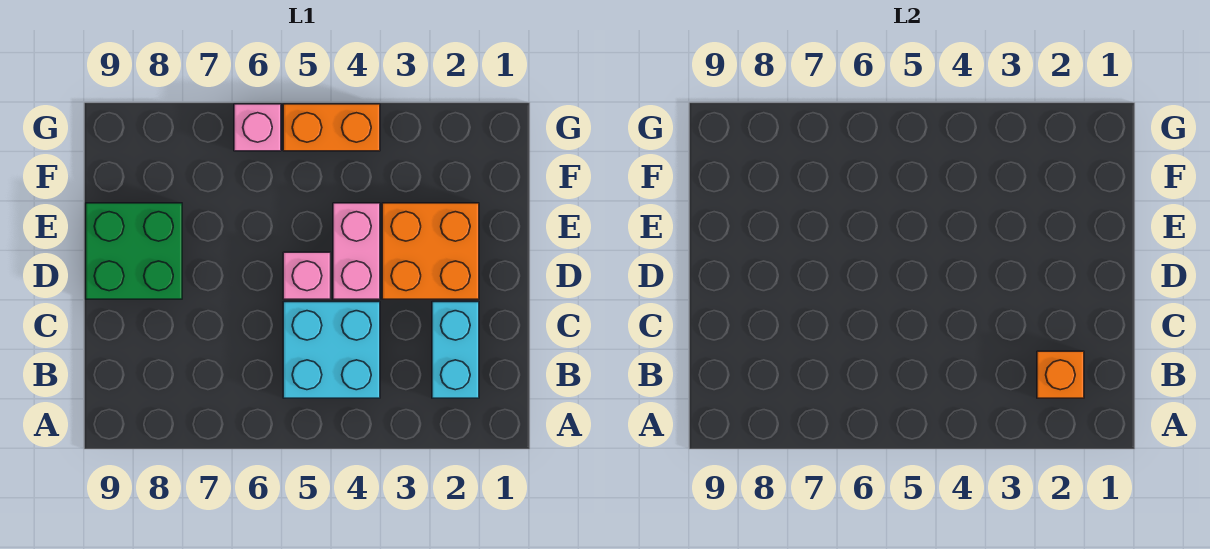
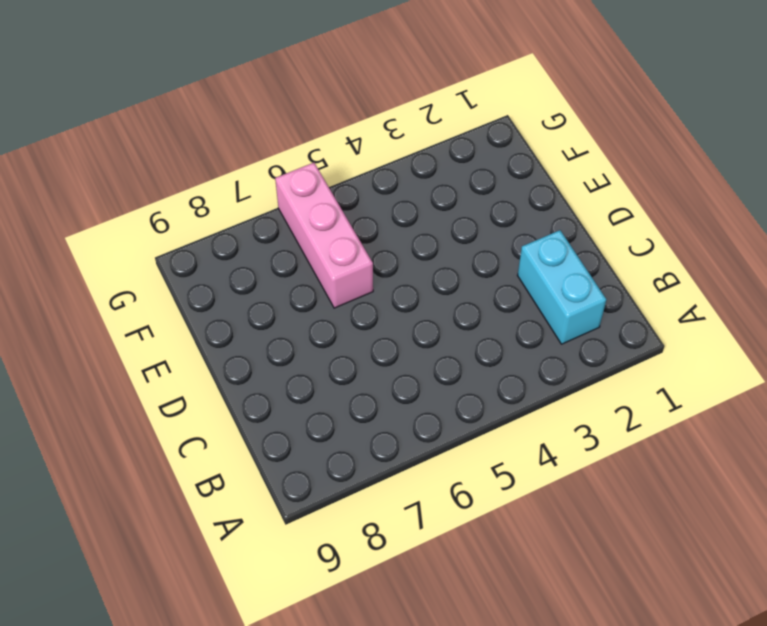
pink 1x3 brick [275,163,373,308] -> pink 1x1 brick [234,104,281,151]
none -> cyan 2x2 brick [283,302,380,398]
none -> orange 2x2 brick [382,203,479,299]

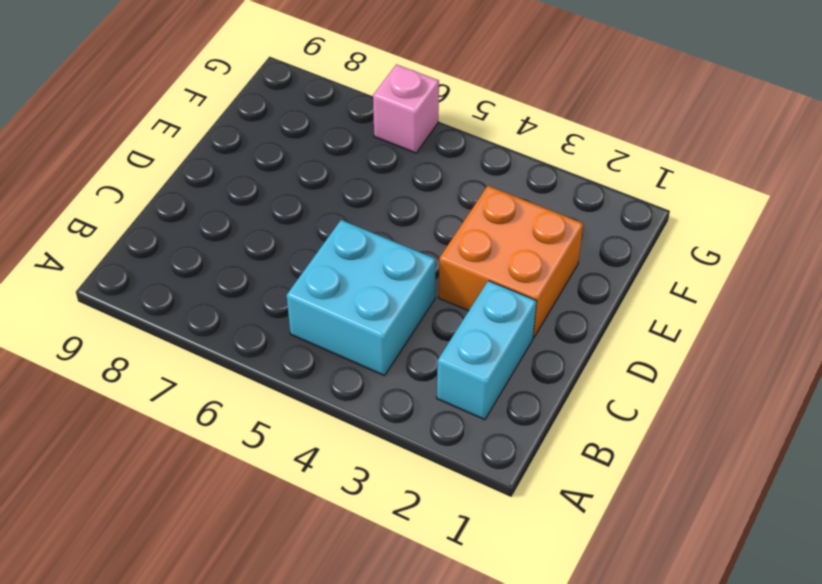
none -> pink 1x2 brick [333,203,380,299]
none -> pink 1x1 brick [283,252,331,299]

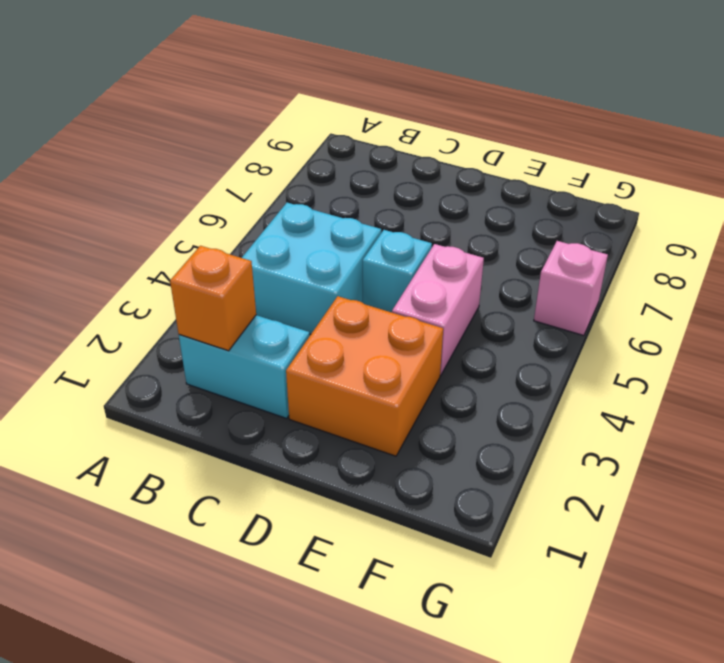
cyan 1x1 brick [363,230,432,312] -> pink 1x1 brick [283,252,331,299]
pink 1x2 brick [392,244,484,375] -> pink 1x2 brick turned to [333,203,380,299]
none -> green 2x2 brick [86,203,182,299]
none -> orange 1x2 brick [283,104,380,151]

